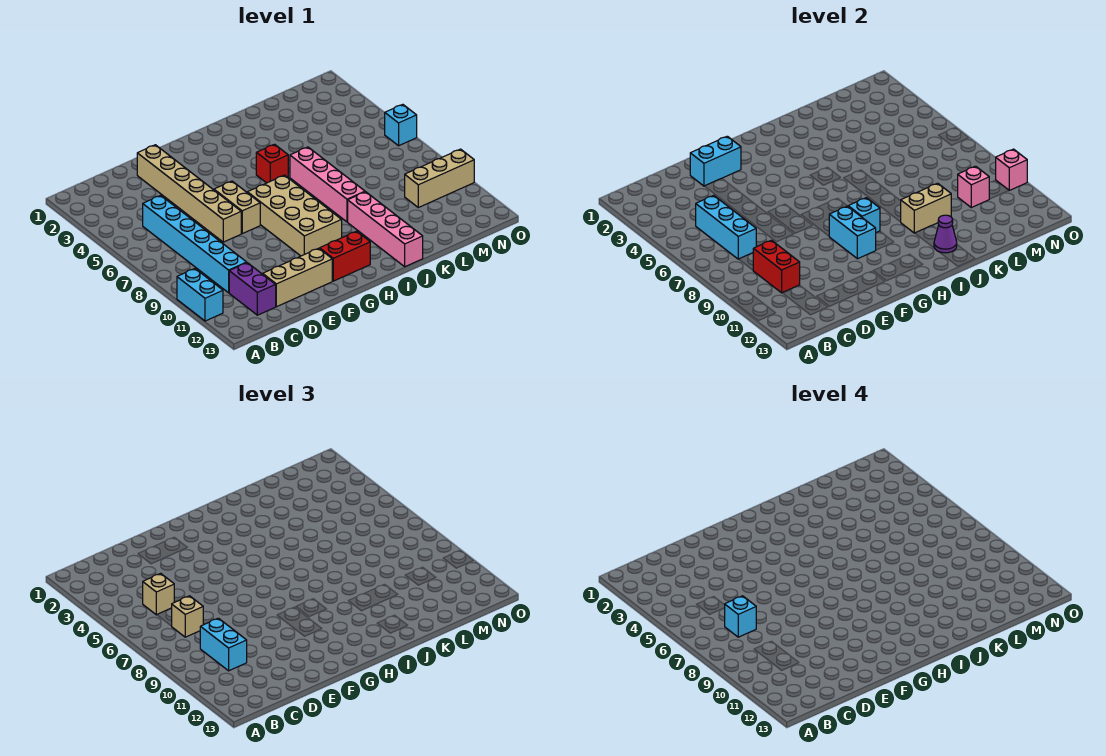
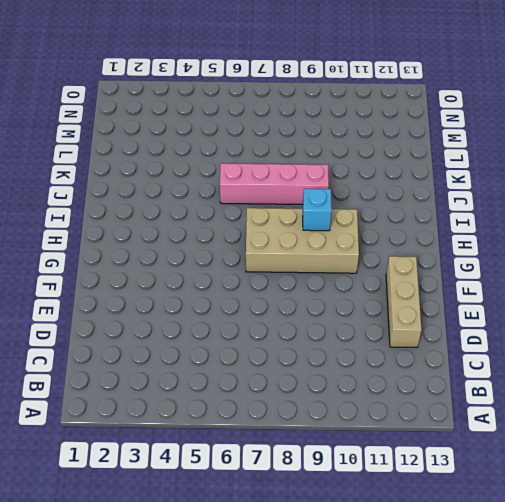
none -> cyan 1x2 brick [177,269,223,321]
none -> cyan 1x6 brick [143,195,247,293]
none -> purple 1x2 brick [229,263,276,315]

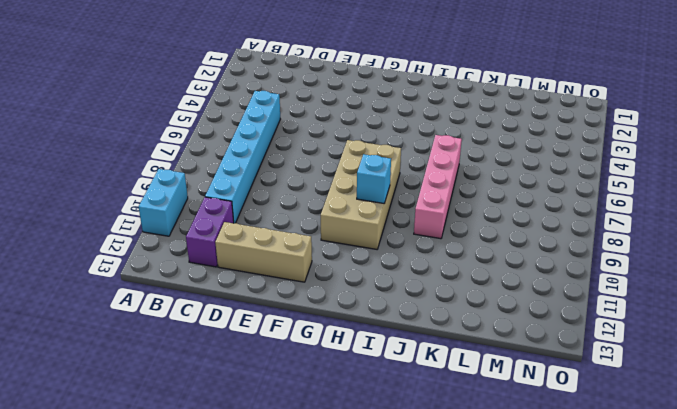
none -> tan 1x6 brick [137,145,241,242]
none -> tan 1x2 brick [214,181,260,234]
none -> red 1x2 brick [320,231,370,281]

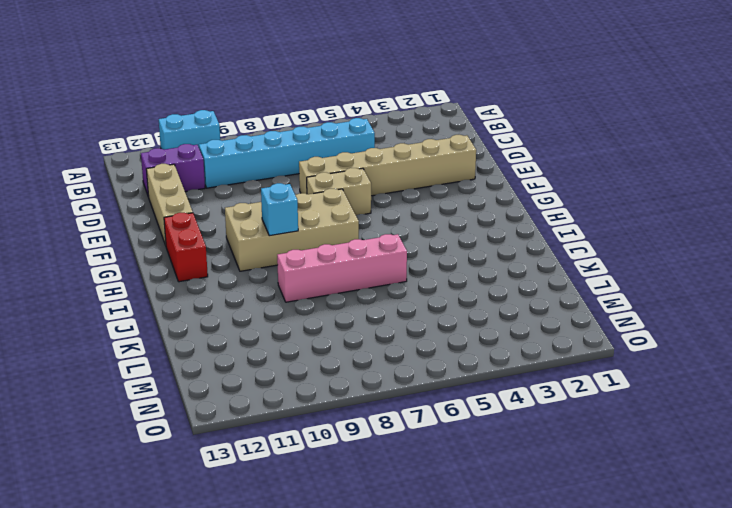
none -> red 1x1 brick [256,144,288,183]
none -> pink 1x4 brick [348,192,423,267]
none -> tan 1x3 brick [405,149,474,208]

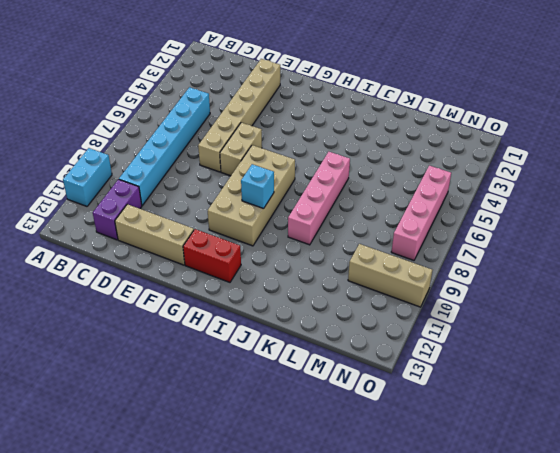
pink 1x4 brick [391,165,451,260] -> pink 1x4 brick moved to [348,192,423,267]
none -> red 1x1 brick [256,144,288,183]
none -> cyan 1x1 brick [385,104,417,146]
none -> cyan 1x3 brick [696,195,756,259]

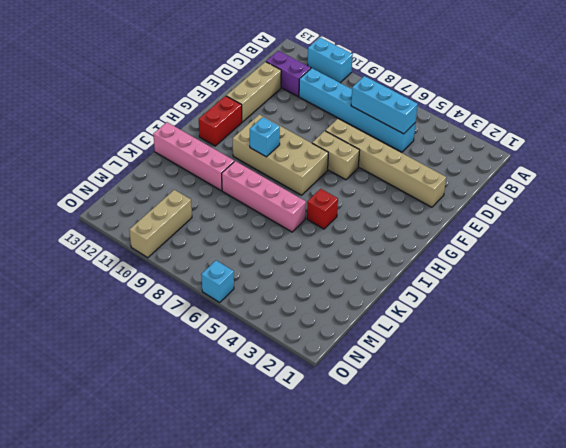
none -> red 1x2 brick [753,240,800,293]
none -> cyan 1x2 brick [690,136,741,186]
none -> cyan 1x2 brick [829,206,876,259]

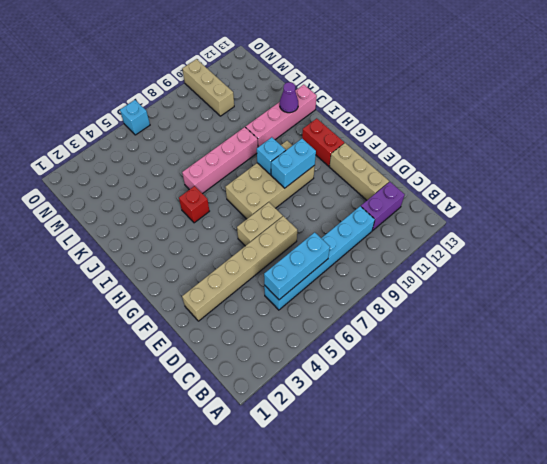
none -> cyan 1x2 brick [177,269,223,321]
none -> red 1x2 brick [753,240,800,293]
none -> cyan 1x2 brick [690,136,741,186]

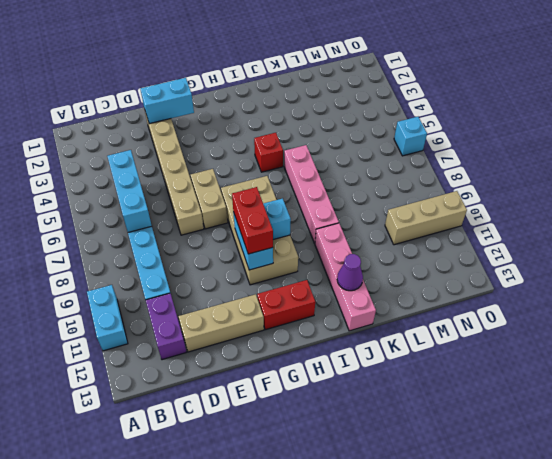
red 1x2 brick [232,187,273,254] -> red 1x2 brick moved to [753,240,800,293]
none -> tan 1x2 brick [900,183,951,233]
none -> pink 1x1 brick [958,166,989,208]
none -> pink 1x1 brick [996,149,1027,190]

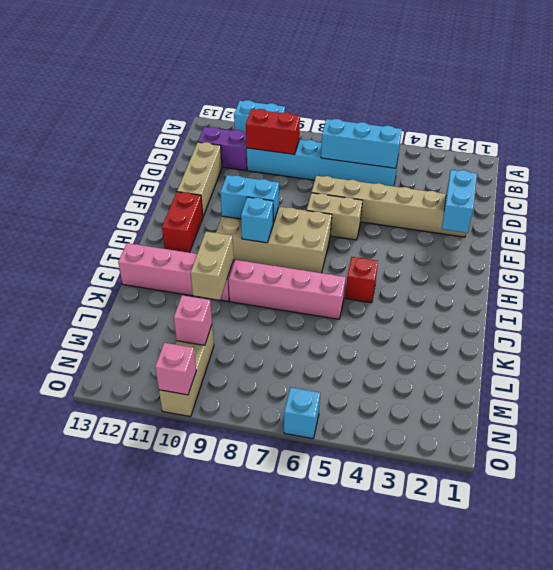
none -> purple 1x1 cone [934,215,957,253]
none -> tan 1x1 brick [143,573,174,615]
none -> tan 1x1 brick [172,596,203,637]

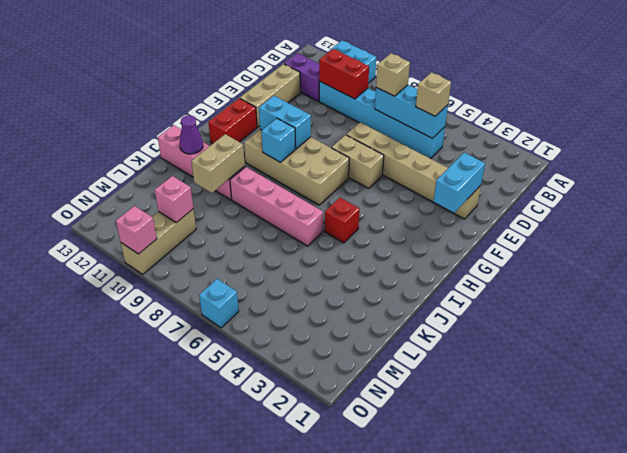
none -> cyan 1x2 brick [200,618,247,671]
none -> cyan 1x1 brick [725,596,756,637]

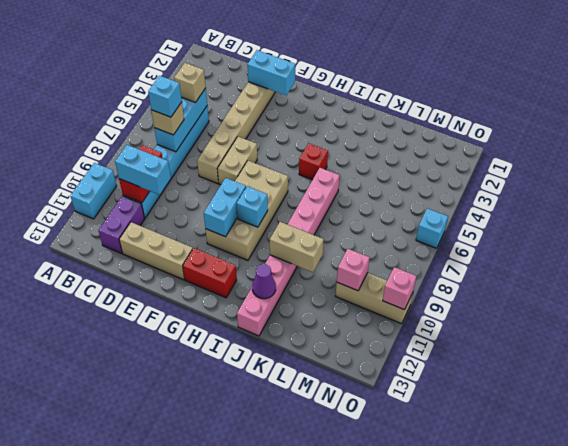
cyan 1x2 brick [115,145,171,195] -> cyan 1x2 brick turned to [200,618,247,671]

